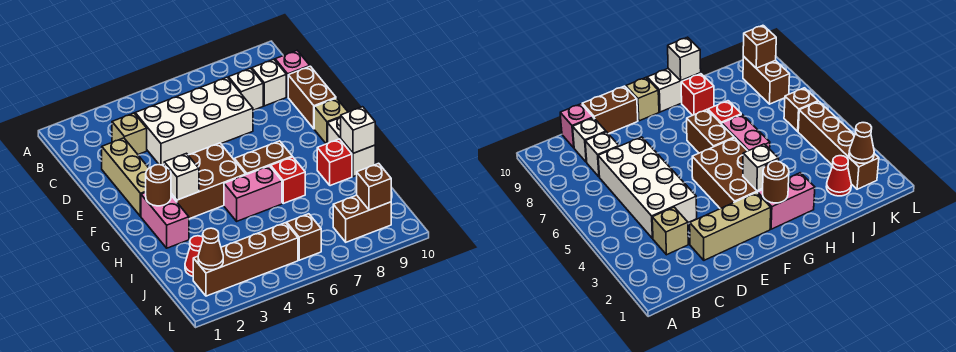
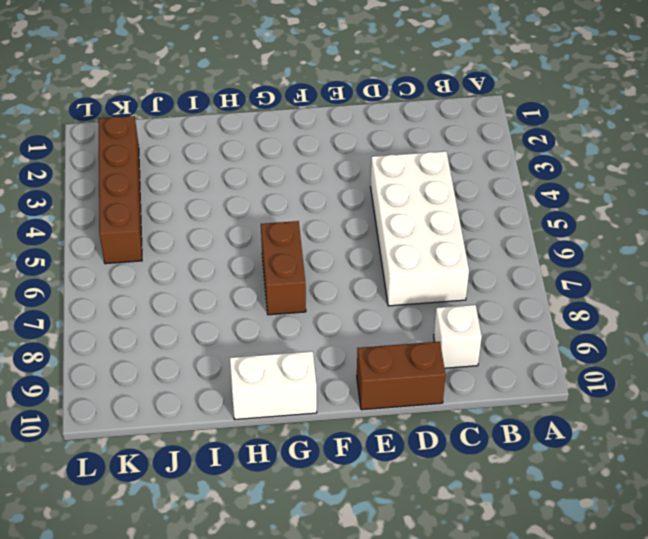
none -> tan 1x1 brick [112,113,147,154]
none -> white 1x1 brick [229,68,263,110]
none -> pink 1x1 brick [275,51,310,97]

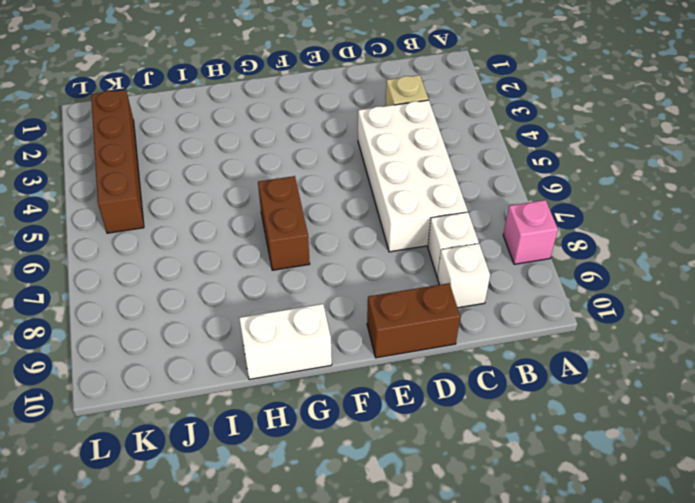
pink 1x1 brick [503,200,558,264] -> pink 1x1 brick moved to [275,51,310,97]
none -> tan 1x3 brick [102,138,149,216]
none -> brown 2x3 brick [163,143,246,219]
none -> tan 1x1 brick [314,98,348,144]

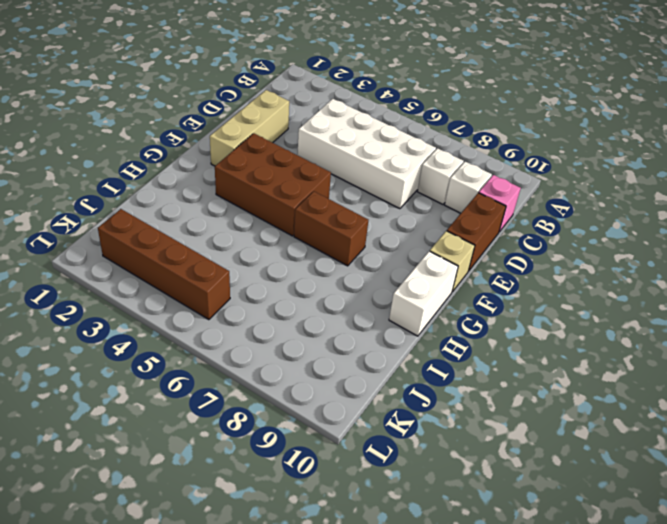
none -> tan 1x1 brick [112,113,147,154]
none -> pink 1x2 brick [141,193,189,248]
none -> pink 1x2 brick [224,166,282,221]

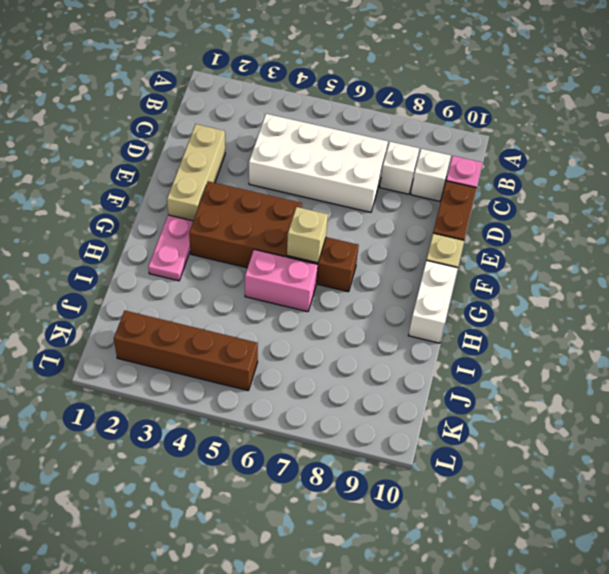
pink 1x2 plate [148,215,193,281] -> pink 1x2 brick [141,193,189,248]
tan 1x1 brick [287,207,328,263] -> tan 1x1 brick moved to [112,113,147,154]
none -> red 1x1 brick [271,157,305,203]
none -> red 1x1 brick [317,139,352,186]
none -> red 1x1 cone [185,236,203,276]

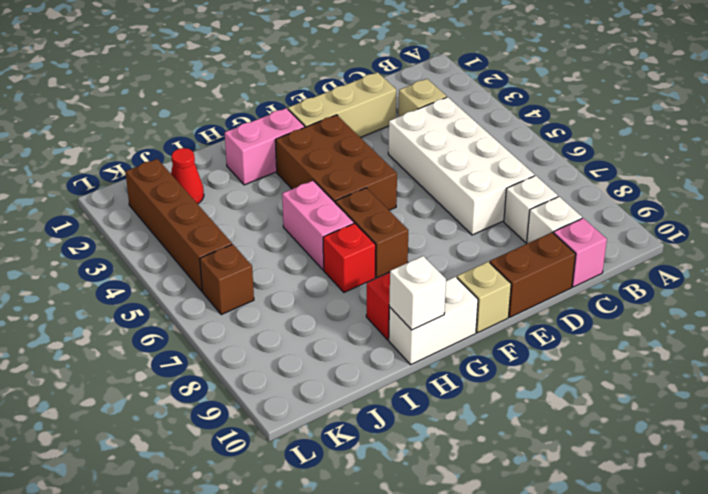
none -> brown 1x2 brick [333,195,391,242]
none -> brown 1x1 round brick [146,165,171,206]
none -> white 1x1 brick [164,153,199,200]

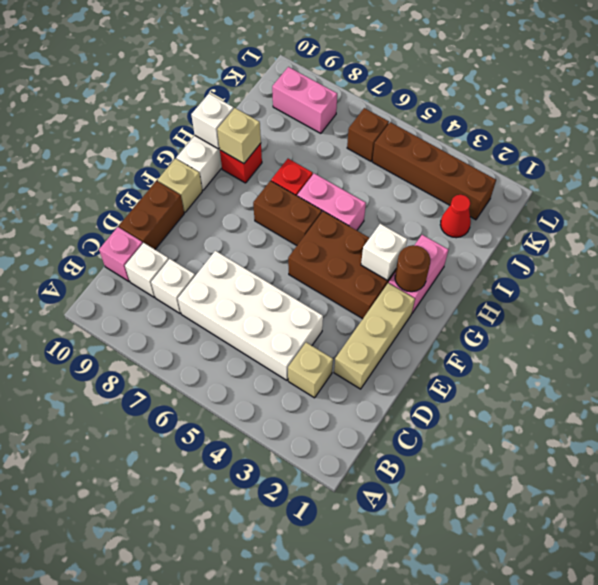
tan 1x1 brick [217,108,261,164] -> none
pink 1x2 brick [272,67,337,133] -> brown 1x2 brick [333,195,391,242]
none -> brown 1x1 cone [198,228,223,270]
none -> brown 1x1 brick [357,163,391,210]

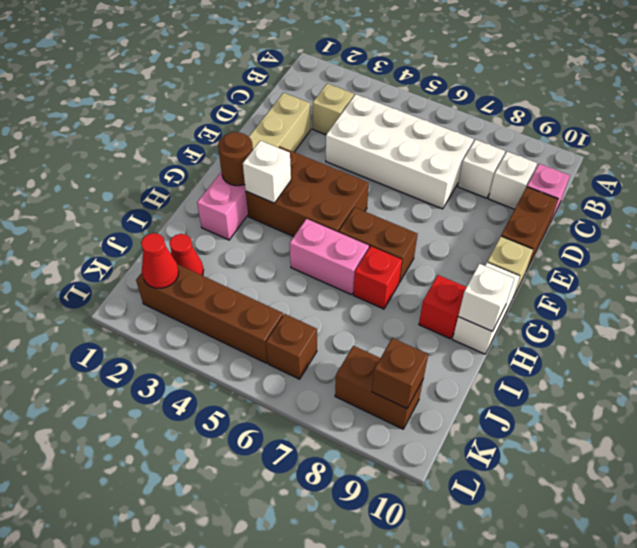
red 1x1 cone [141,233,179,288] -> brown 1x1 cone [198,228,223,270]

